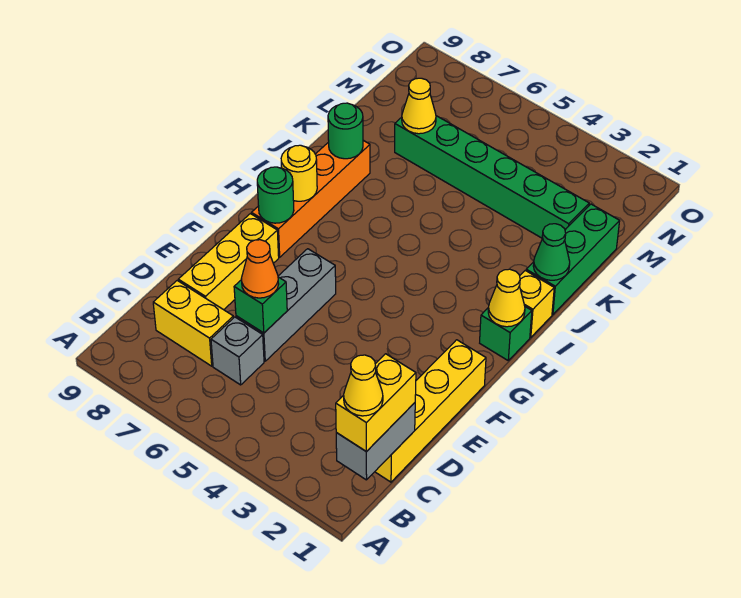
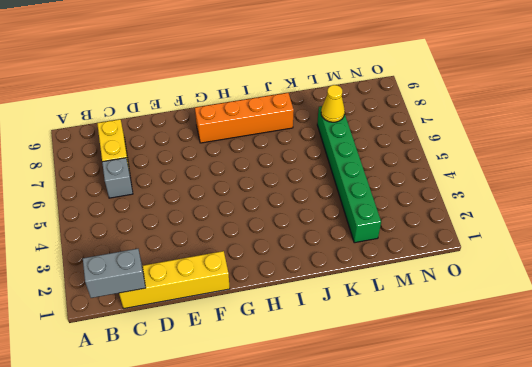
none -> grey 1x3 brick [236,249,336,361]
none -> yellow 1x3 brick [178,214,279,310]
none -> green 1x1 brick [480,307,532,360]

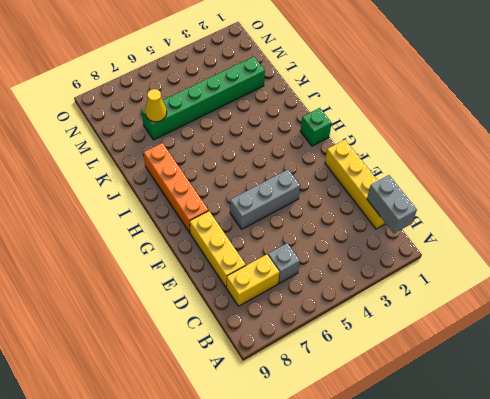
grey 1x3 brick [230,170,300,229] -> grey 1x3 brick turned to [236,249,336,361]
none -> yellow 1x1 brick [520,270,554,337]
none -> green 1x3 brick [526,204,620,315]
none -> green 1x1 brick [234,277,287,333]

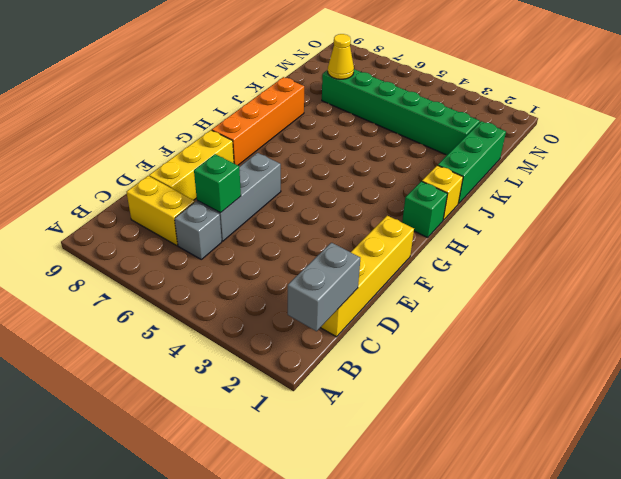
none -> green 1x1 round brick [257,167,294,223]
none -> yellow 1x1 cone [488,269,525,327]
none -> yellow 1x1 round brick [281,145,317,201]

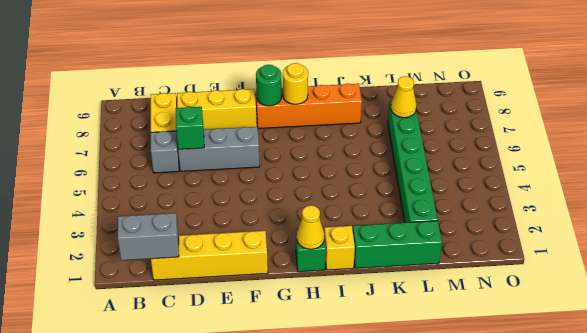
none -> green 1x1 cone [533,224,570,280]
none -> green 1x1 round brick [328,103,363,159]
none -> yellow 1x2 brick [336,354,416,452]

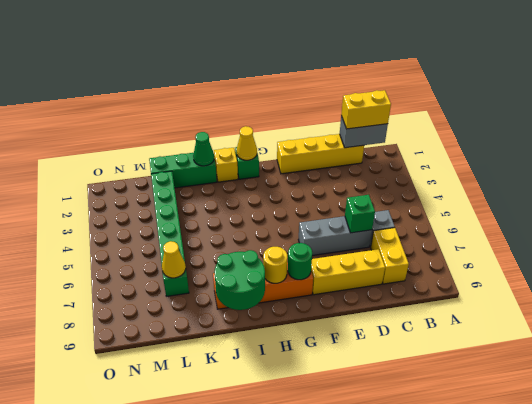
green 2x2 round brick [214,250,265,310] -> green 1x1 round brick [328,103,363,159]
none -> orange 1x1 cone [241,240,279,298]
none -> yellow 1x1 cone [344,355,383,416]

